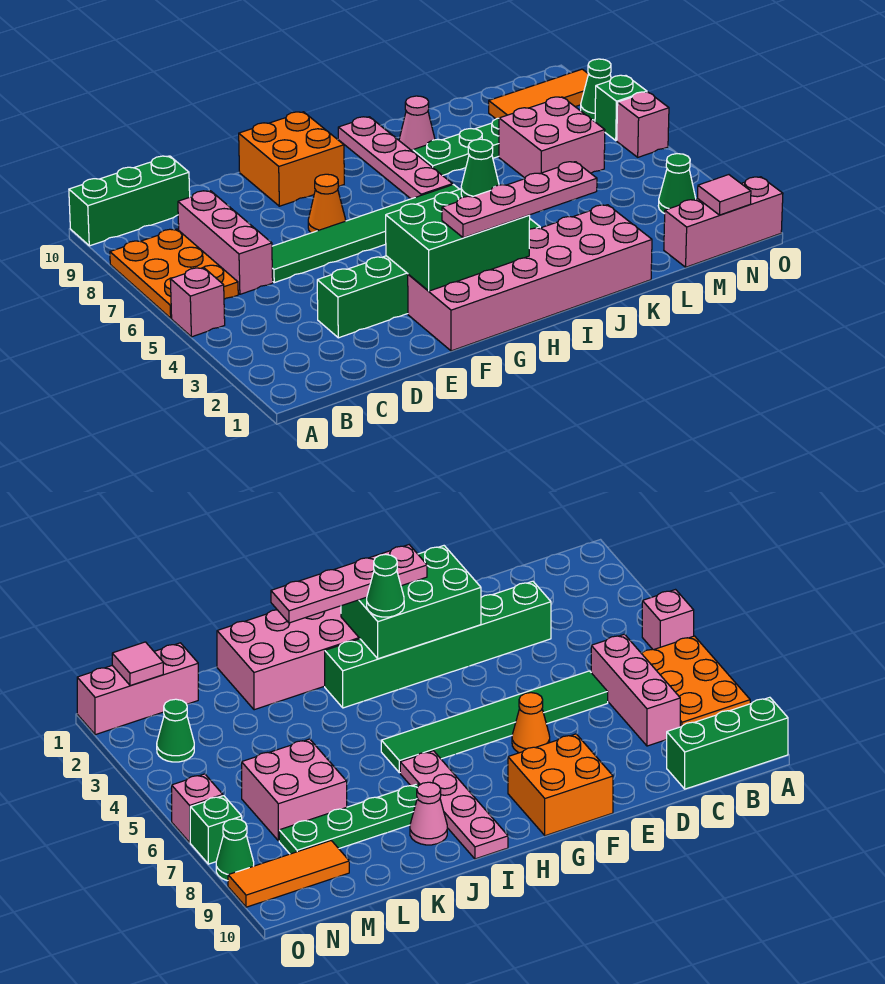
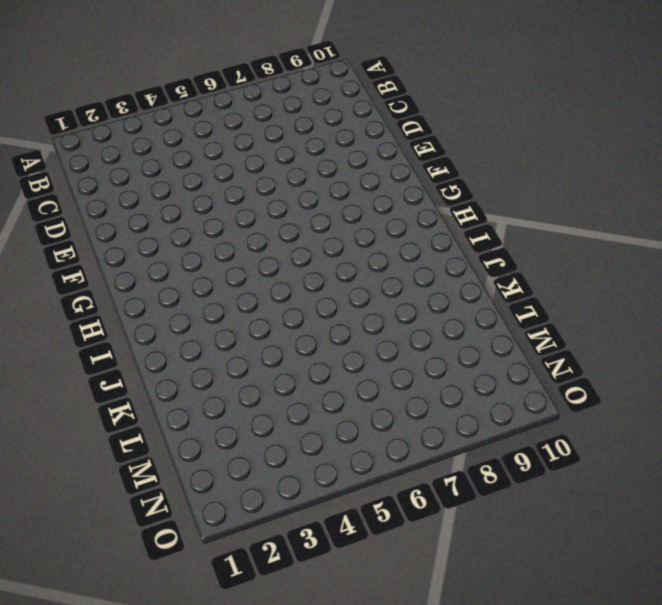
none -> pink 1x1 brick [170,267,225,337]
none -> orange 2x3 plate [110,229,238,318]
none -> green 1x3 brick [69,156,190,246]

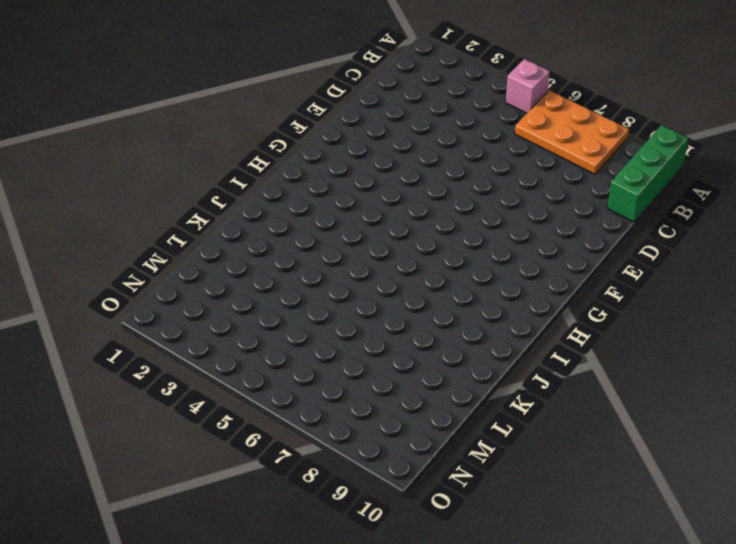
none -> pink 1x3 brick [178,191,273,294]
none -> green 1x6 brick [317,219,540,338]
none -> green 1x6 tile [272,185,459,283]

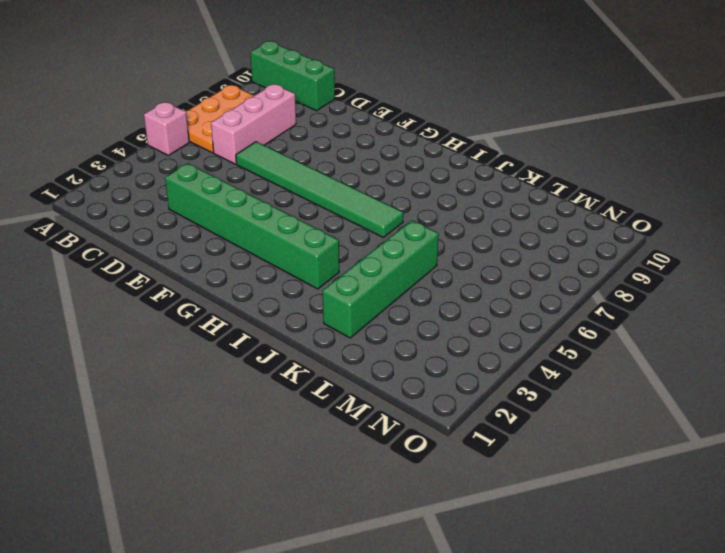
green 1x4 brick [322,220,439,338] -> pink 2x6 brick [408,205,652,351]
none -> orange 1x1 cone [308,174,346,233]
none -> orange 2x2 brick [239,112,344,206]
none -> pink 1x4 plate [338,117,453,199]

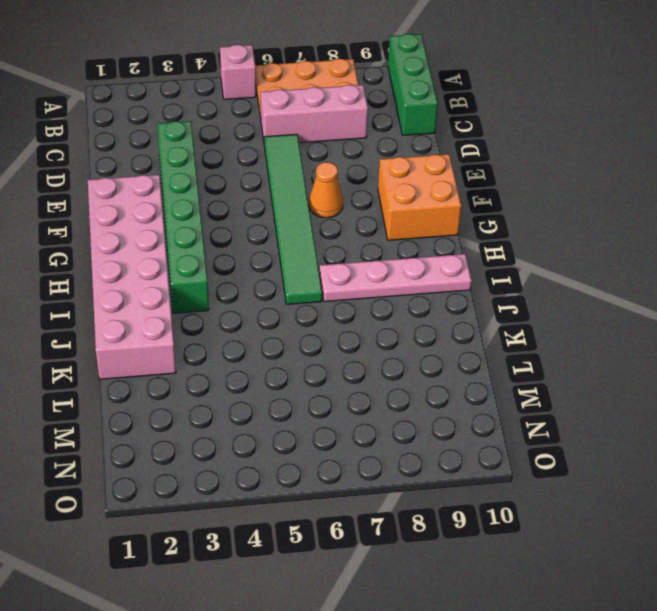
none -> green 1x4 plate [413,118,499,176]
none -> pink 1x1 cone [399,96,435,151]
none -> pink 2x2 brick [499,97,605,178]

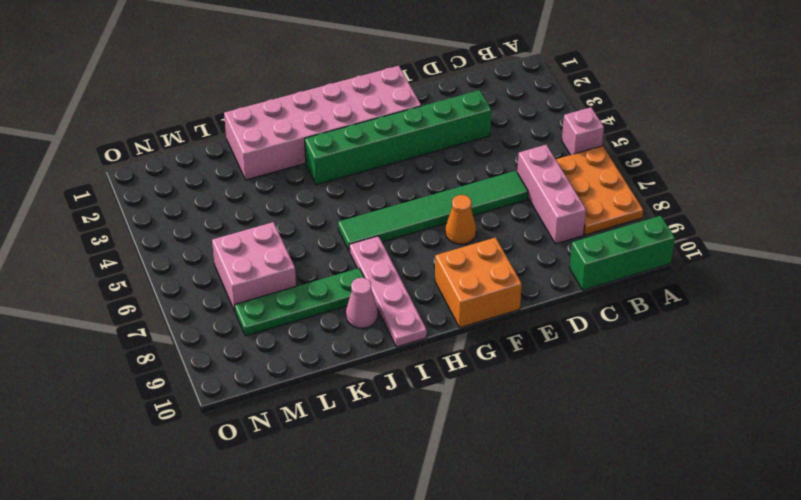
none -> pink 1x3 brick [664,177,783,267]
none -> orange 1x3 tile [489,69,588,119]
none -> green 1x1 cone [658,154,696,214]

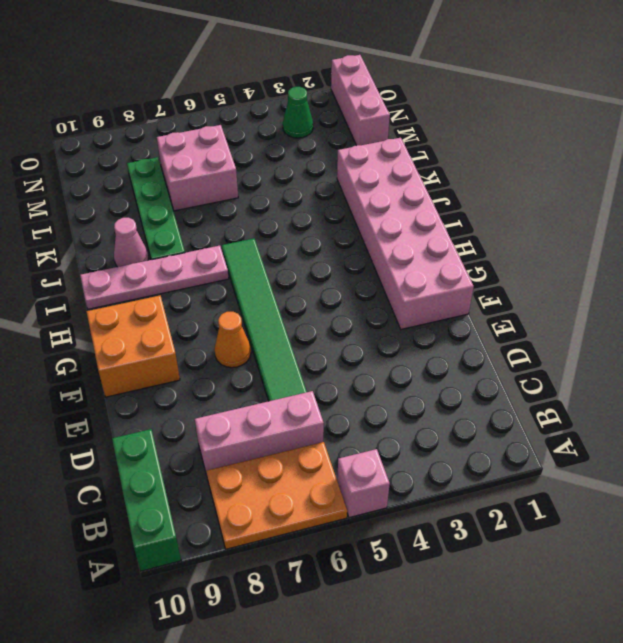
none -> green 1x6 brick [317,219,540,338]
none -> orange 1x3 tile [489,69,588,119]
none -> pink 1x1 brick [617,92,669,157]

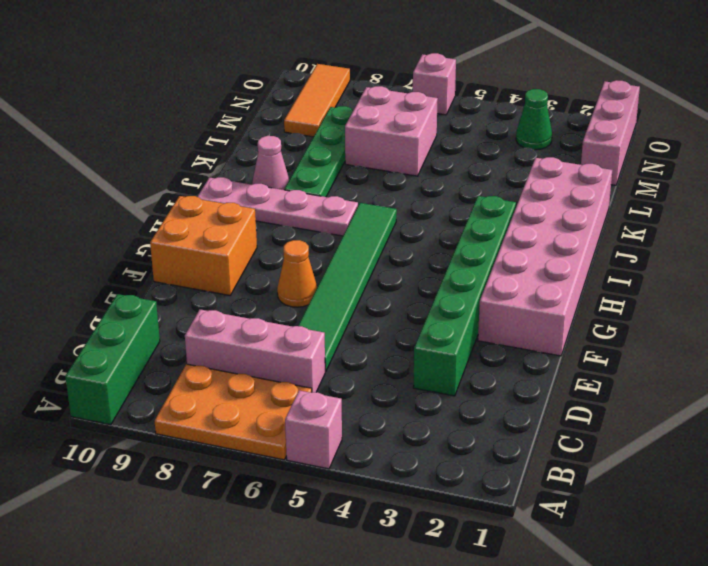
none -> green 1x1 brick [595,75,647,141]
none -> green 1x1 cone [581,59,611,120]
none -> green 2x3 brick [386,189,530,291]

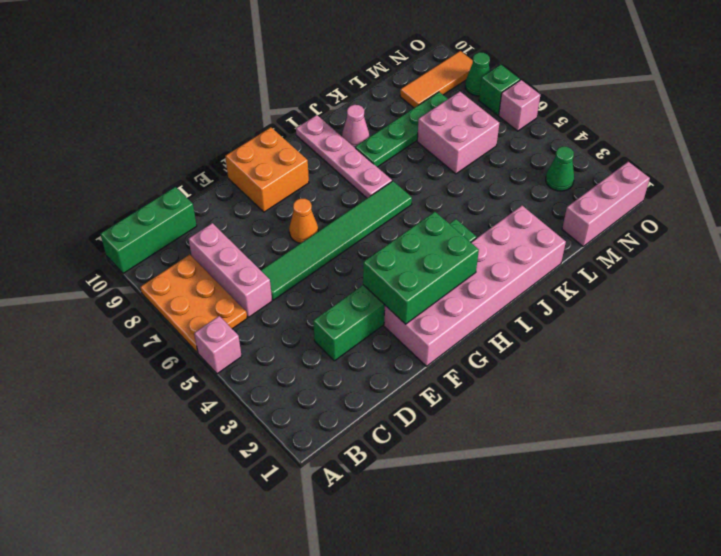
none -> pink 1x1 tile [698,175,751,215]
none -> pink 1x4 plate [442,162,597,238]
none -> green 1x1 cone [461,139,499,197]

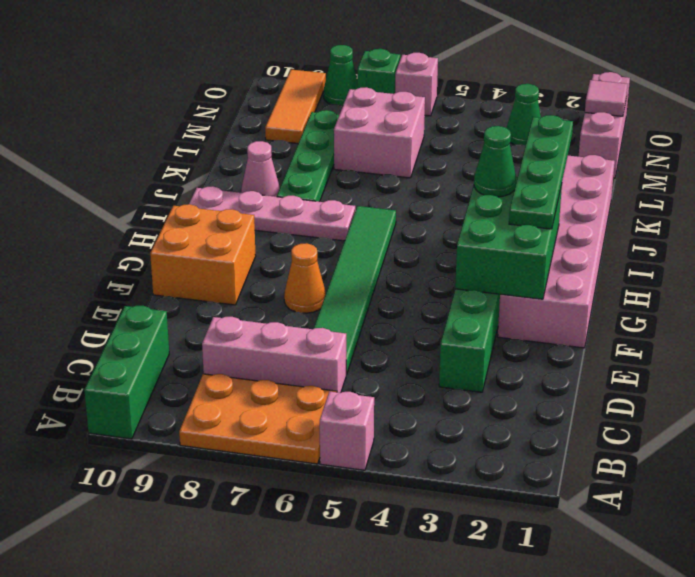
green 1x4 plate [509,115,573,229] -> pink 1x4 plate [442,162,597,238]

